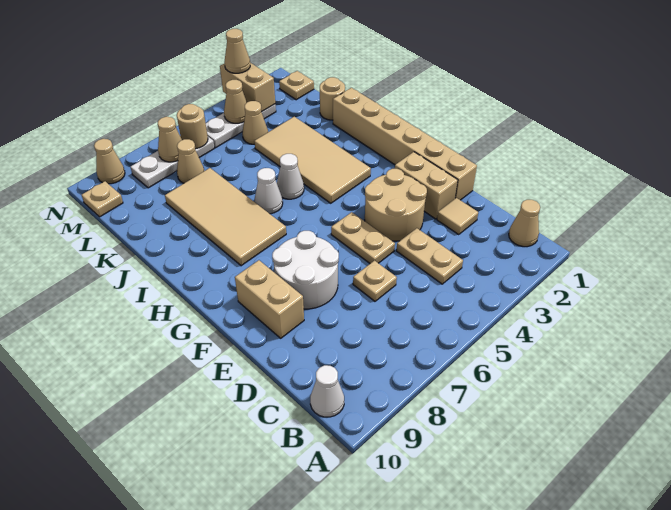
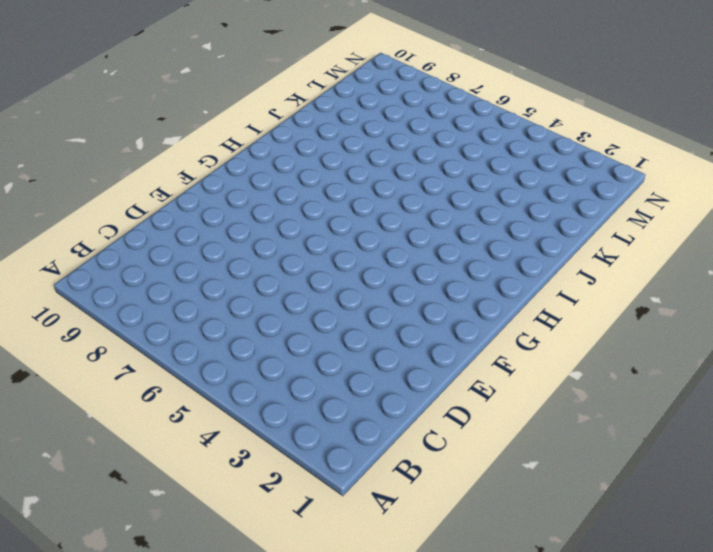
none -> tan 1x1 cone [509,200,540,247]
none -> white 1x1 cone [310,365,344,417]
none -> tan 1x2 plate [396,228,463,284]

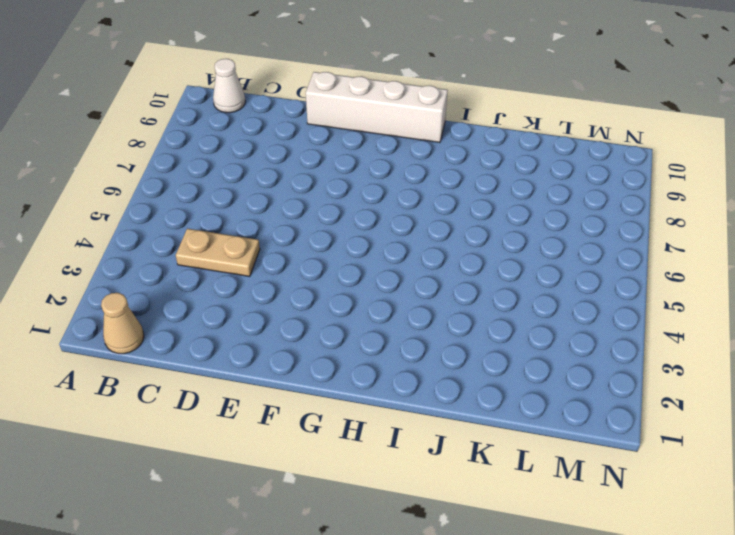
white 1x4 brick [306,72,448,142] -> none
none -> tan 1x1 tile [437,198,478,235]
none -> tan 1x1 plate [353,260,397,301]
none -> tan 1x6 brick [333,88,477,200]

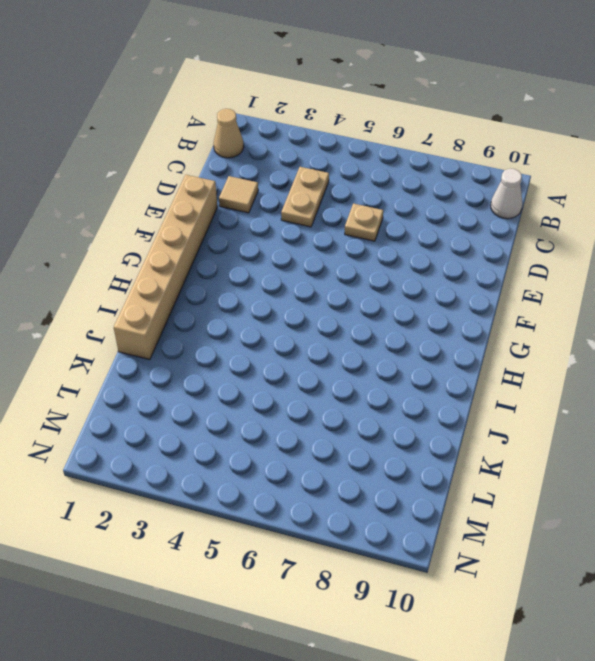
none -> tan 1x2 brick [395,152,458,219]
none -> tan 2x2 round brick [365,169,427,241]
none -> tan 1x2 plate [331,212,395,263]

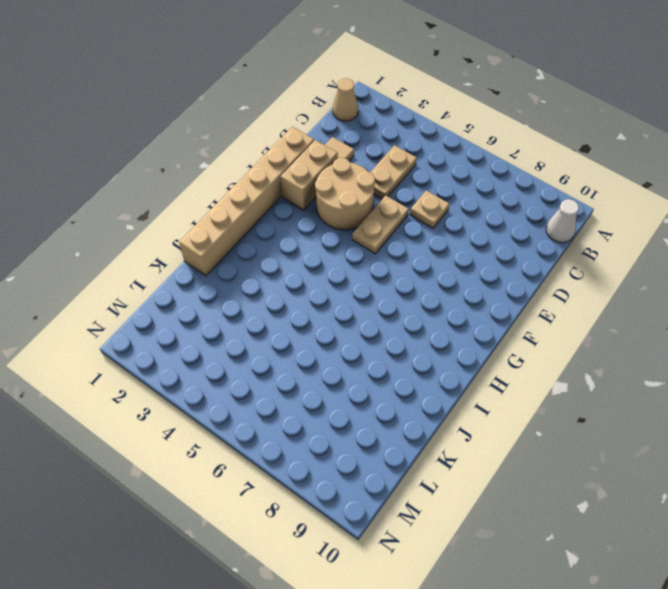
none -> white 2x2 round brick [272,231,339,309]
none -> tan 1x2 brick [235,260,304,338]
none -> tan 2x4 tile [254,117,371,203]

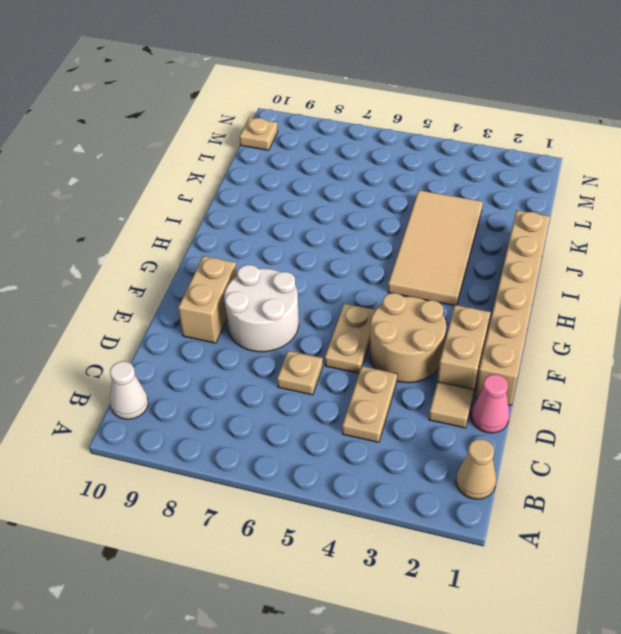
pink 1x1 cone [471,374,509,433] -> none
none -> tan 2x4 tile [165,168,286,266]
none -> white 1x1 cone [277,154,304,199]
none -> white 1x1 cone [254,168,283,214]

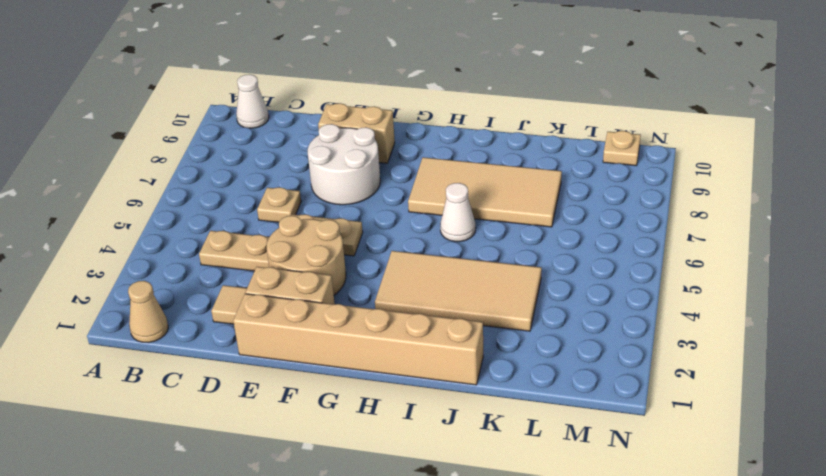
none -> white 1x1 cone [277,154,304,199]
none -> tan 1x1 round brick [320,77,345,120]
none -> tan 1x1 cone [242,101,268,144]

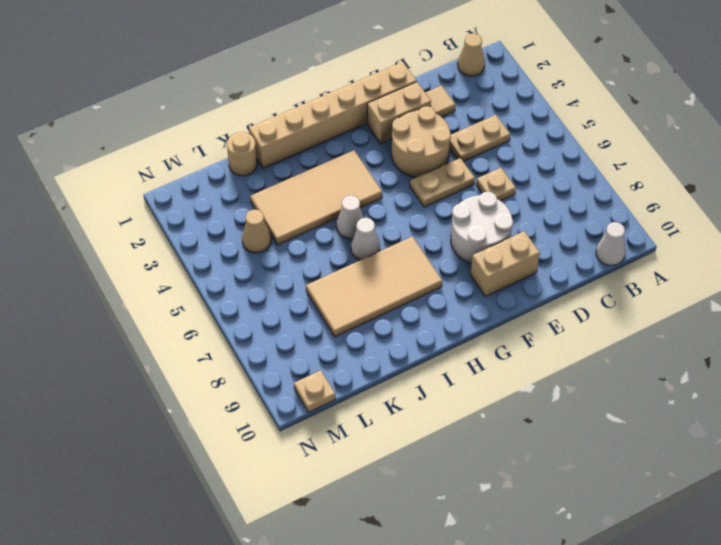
none -> tan 1x1 cone [177,139,204,183]
none -> tan 1x1 plate [279,71,314,100]
none -> white 1x3 plate [206,104,276,148]

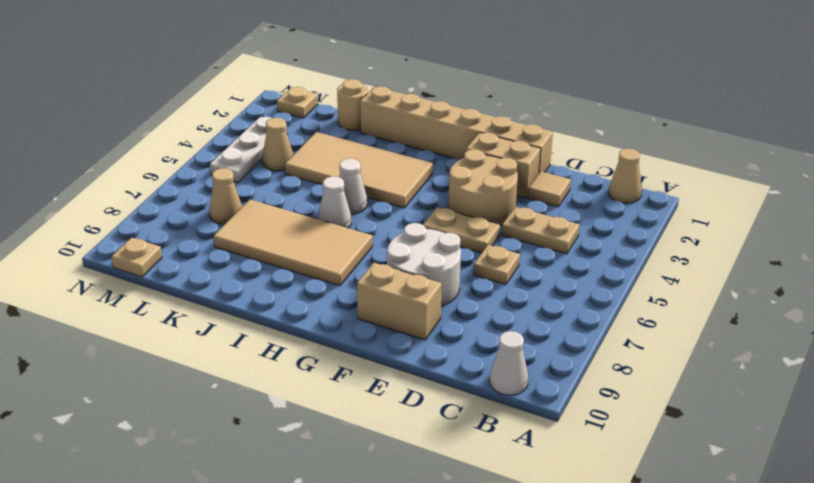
none -> white 1x3 plate [130,137,214,188]
none -> tan 1x1 cone [94,139,125,184]
none -> tan 1x2 brick [220,63,275,112]

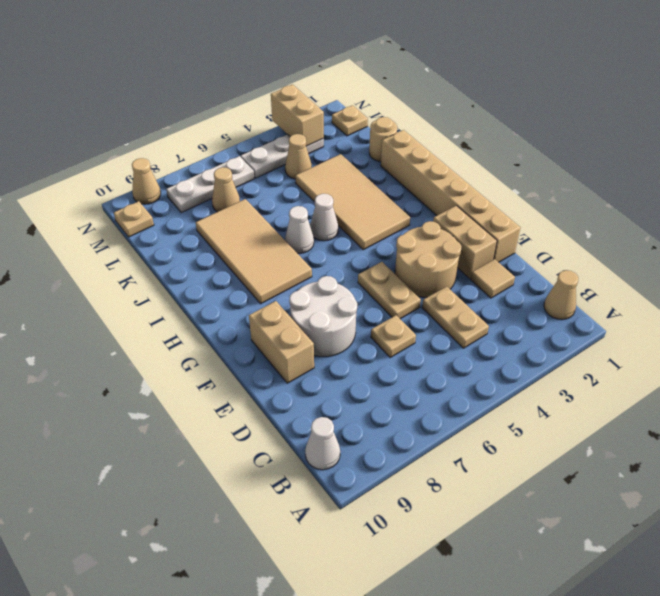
none -> tan 1x1 cone [224,80,247,123]
none -> tan 1x1 round brick [177,104,208,149]
none -> tan 1x1 cone [158,117,182,162]

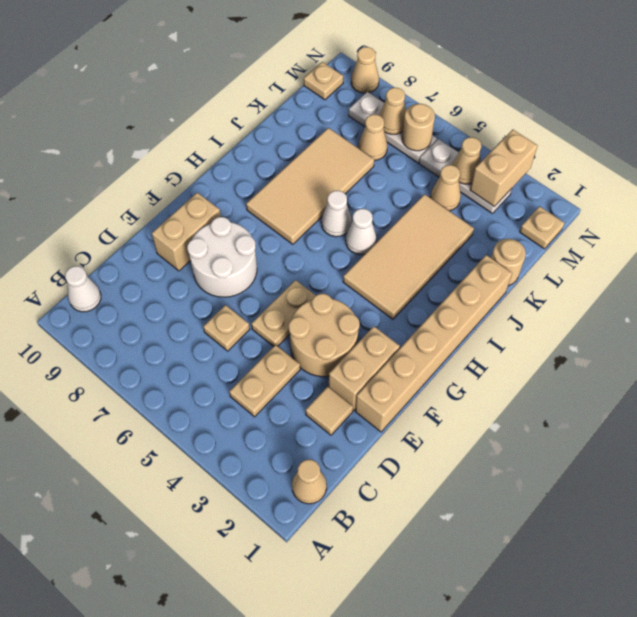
none -> tan 1x1 cone [224,29,250,73]

